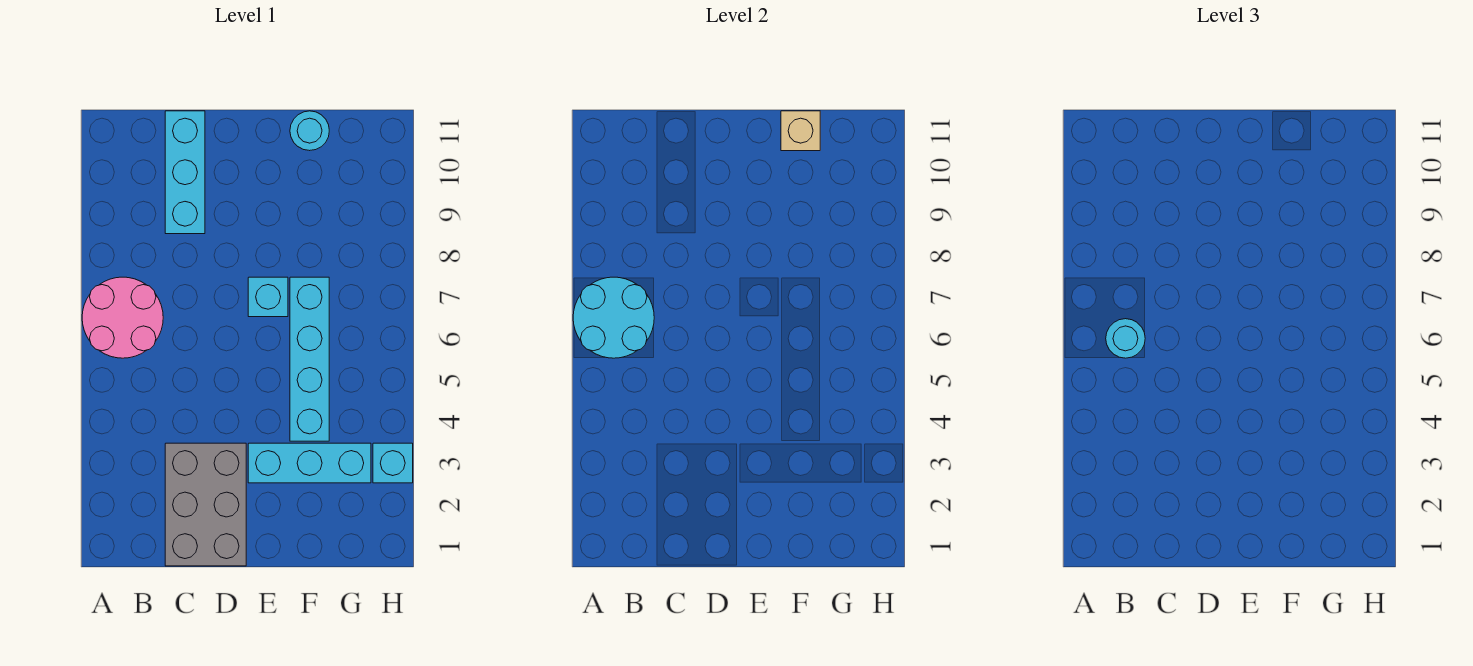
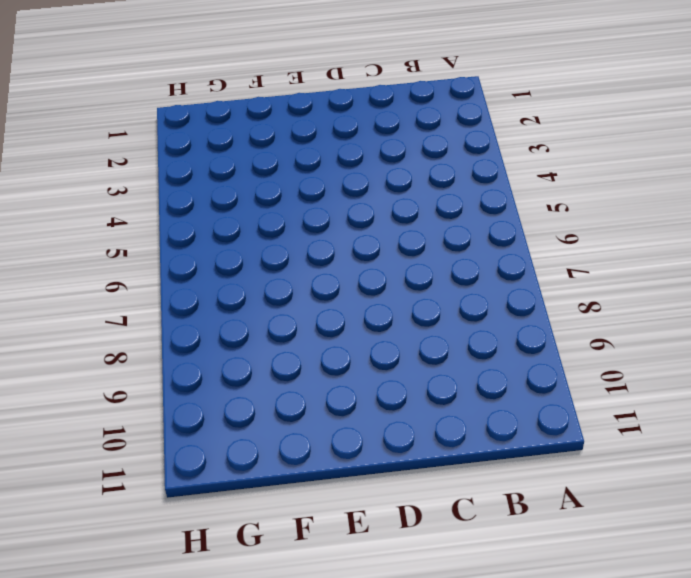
none -> pink 2x2 round brick [82,277,163,358]
none -> grey 2x3 brick [165,443,246,566]

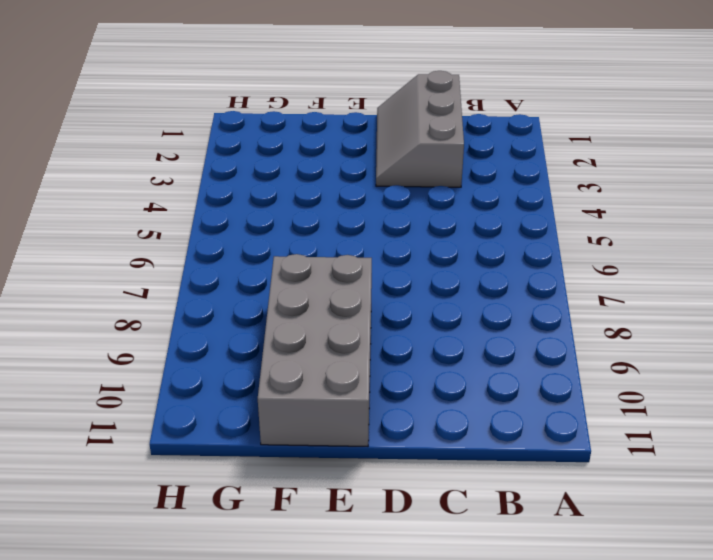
grey 2x3 slope [376,71,464,187] -> grey 2x3 brick [165,443,246,566]
grey 2x4 brick [258,254,372,446] -> cyan 1x1 round brick [290,111,329,151]
none -> pink 2x2 round brick [82,277,163,358]
none -> cyan 1x3 brick [165,111,205,234]

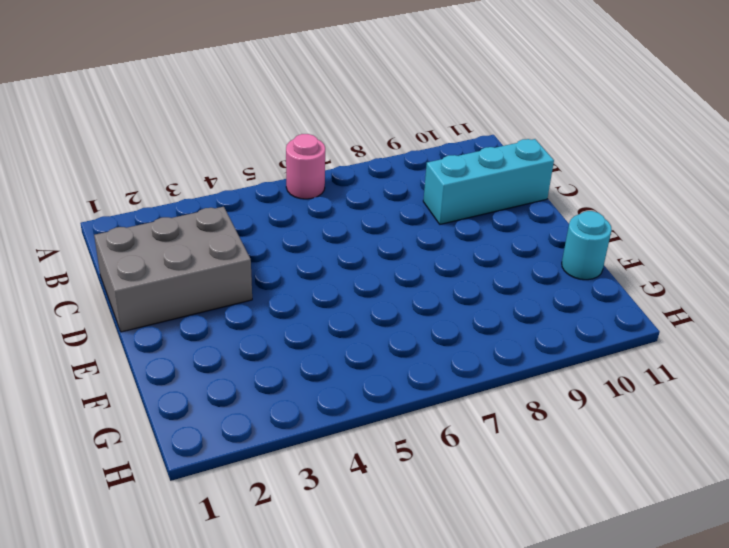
pink 1x1 round brick [286,134,325,199] -> pink 2x2 round brick [82,277,163,358]
none -> cyan 1x3 brick [248,443,371,483]
none -> cyan 1x1 brick [248,277,288,317]

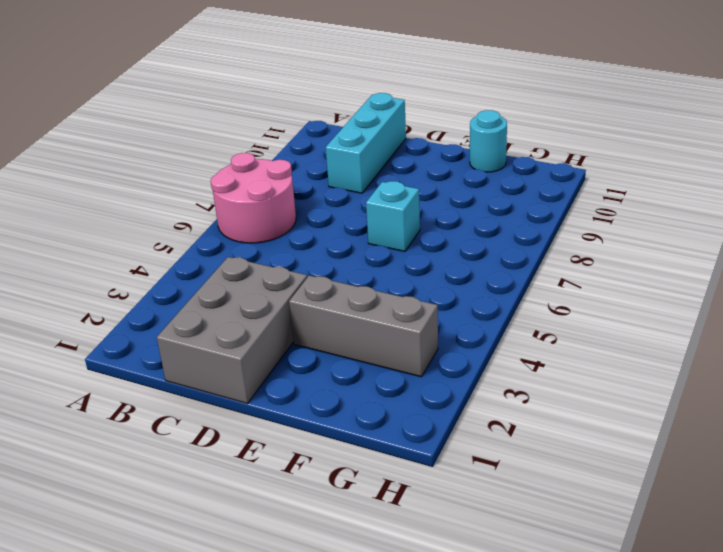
grey 1x3 brick [289,276,438,377] -> cyan 1x3 brick [248,443,371,483]
none -> cyan 1x4 brick [290,277,329,441]
none -> cyan 1x1 brick [373,443,413,483]

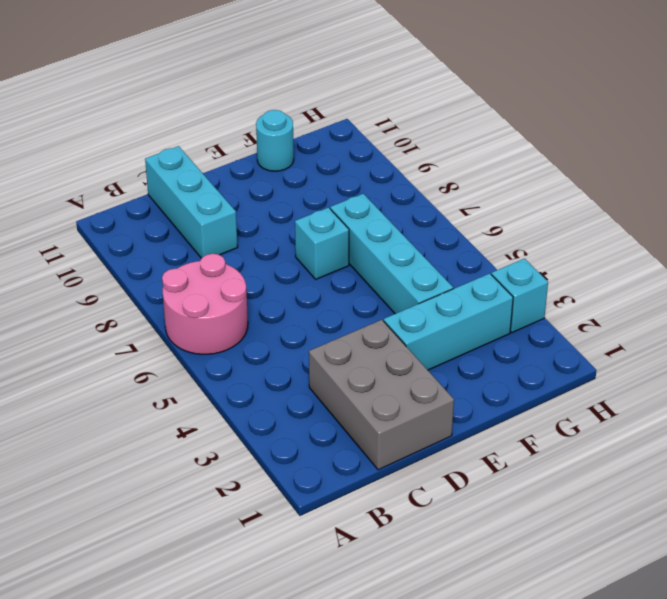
none -> cyan 2x2 round brick [573,277,654,358]
none -> tan 1x1 brick [781,111,820,151]

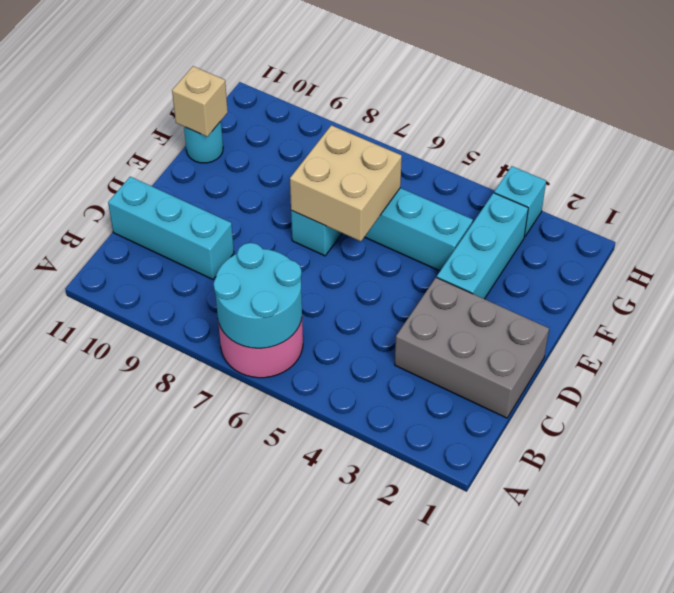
tan 2x2 brick [290,125,402,241] -> none
none -> cyan 1x1 round brick [1106,319,1145,358]

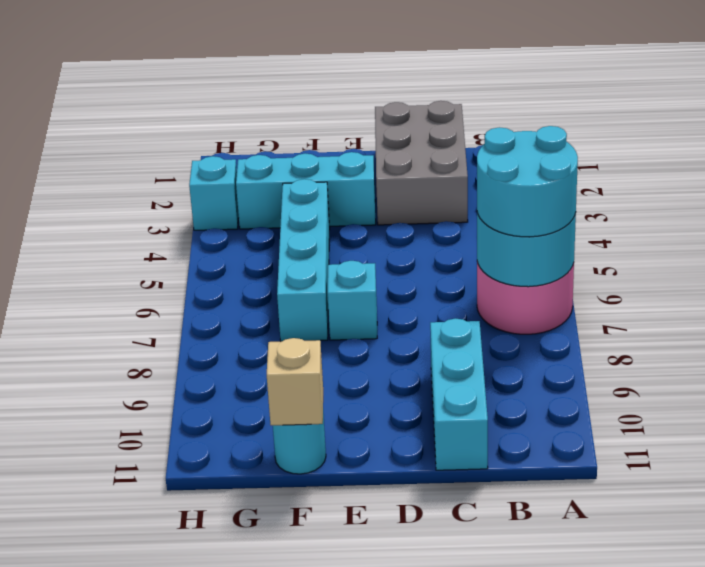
cyan 2x2 round brick [477,126,578,237] -> cyan 1x1 round brick [1106,319,1145,358]

